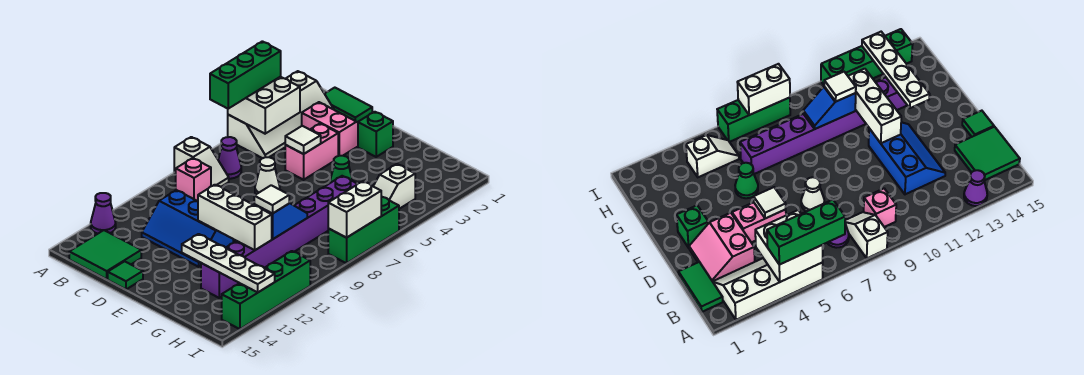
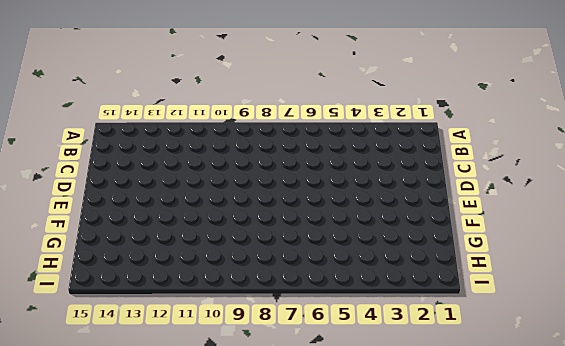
none -> white 2x4 slope [228,71,334,158]
none -> white 1x2 slope [174,137,229,187]
none -> purple 1x1 cone [91,193,116,234]

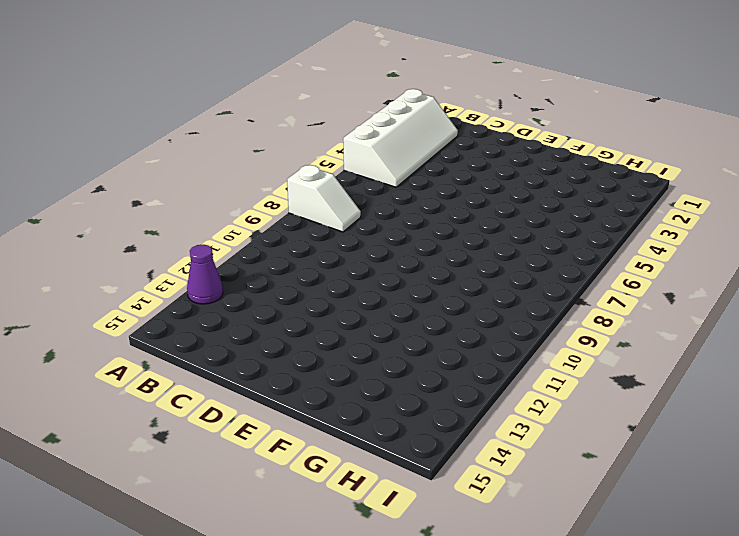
none -> green 1x2 tile [325,88,372,122]
none -> purple 1x1 cone [218,137,241,179]
none -> pink 1x1 brick [176,158,211,201]

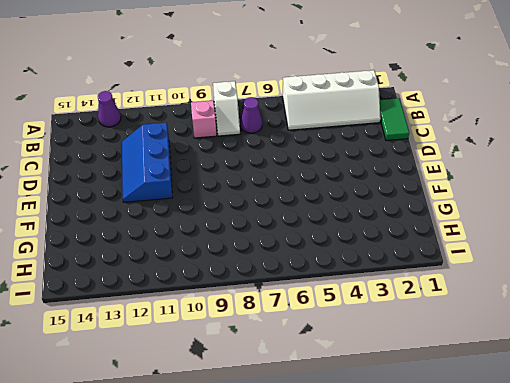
none -> green 2x2 tile [69,230,141,279]
none -> pink 2x2 slope [302,102,358,156]
none -> pink 1x2 brick [285,124,338,180]

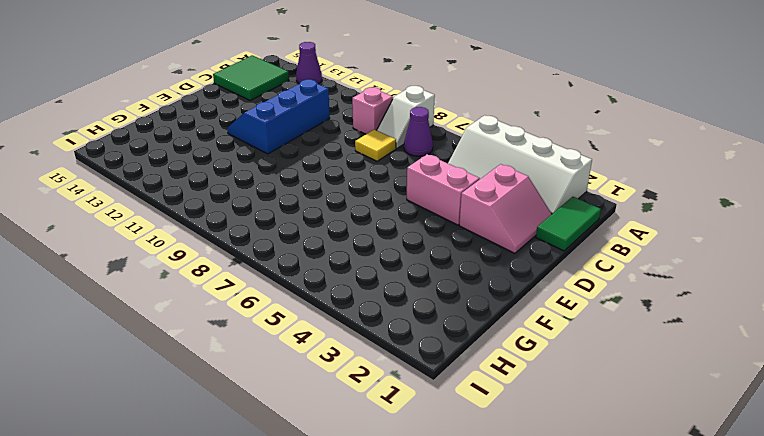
yellow 1x1 tile [355,129,396,161] -> none
none -> white 1x1 cone [255,157,280,194]
none -> green 1x1 tile [108,261,143,289]
none -> green 1x1 brick [358,112,393,157]

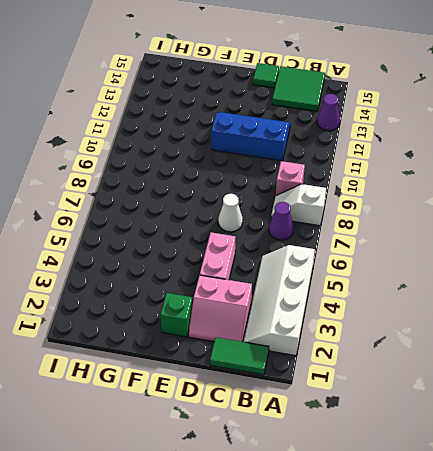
none -> green 1x1 cone [330,156,353,183]
none -> purple 1x8 brick [201,176,357,298]
none -> white 1x2 slope [373,164,415,209]

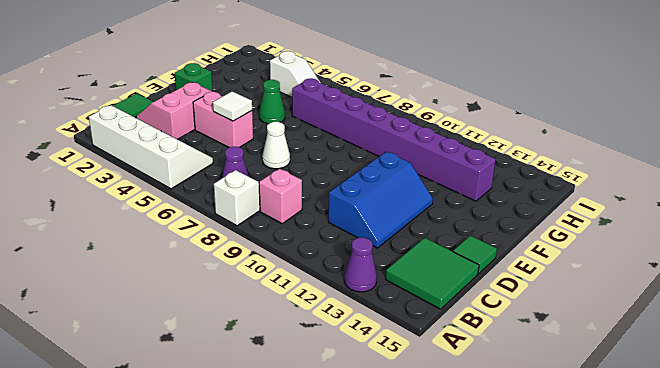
none -> green 1x3 brick [328,196,399,263]
none -> green 1x4 brick [222,251,310,329]
none -> white 2x2 brick [228,77,300,134]

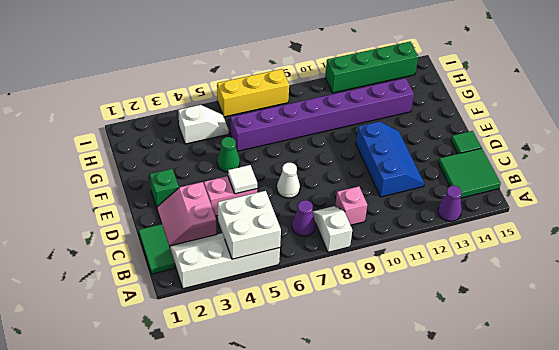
yellow 1x3 brick [217,69,289,117] -> green 1x3 brick [328,196,399,263]
none -> white 1x3 brick [198,185,272,250]
none -> white 1x4 plate [182,234,275,292]
none -> blue 1x2 slope [254,203,307,239]

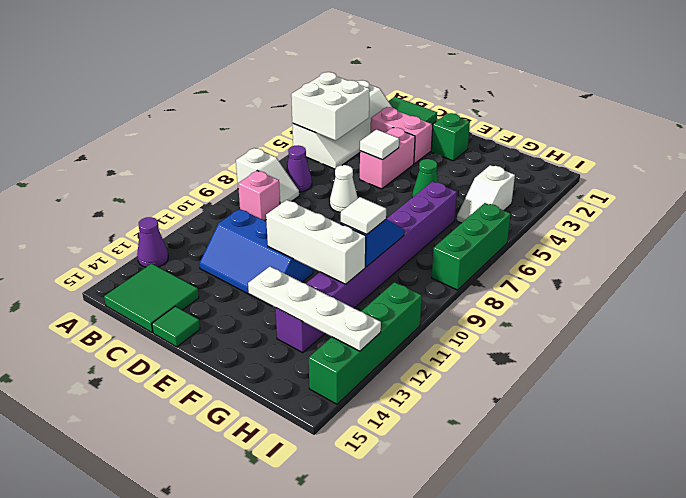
none -> white 1x2 brick [328,181,381,238]
none -> green 1x3 brick [210,41,281,109]

